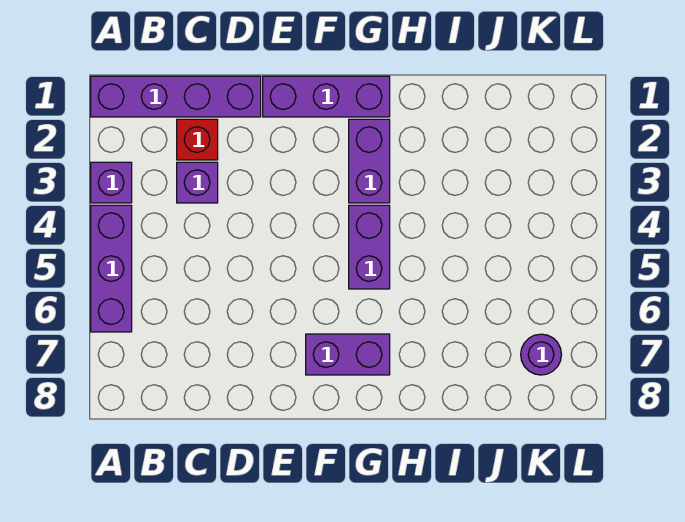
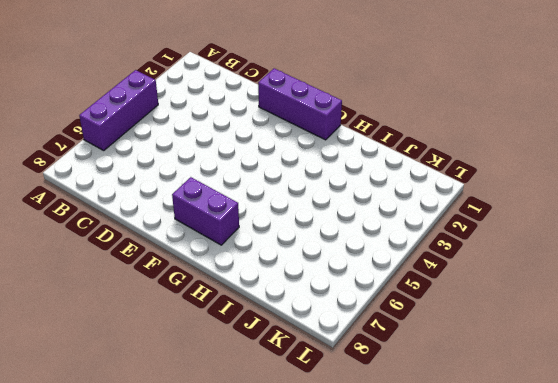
none -> purple 1x4 brick [91,76,261,117]
none -> purple 1x1 brick [91,162,132,203]

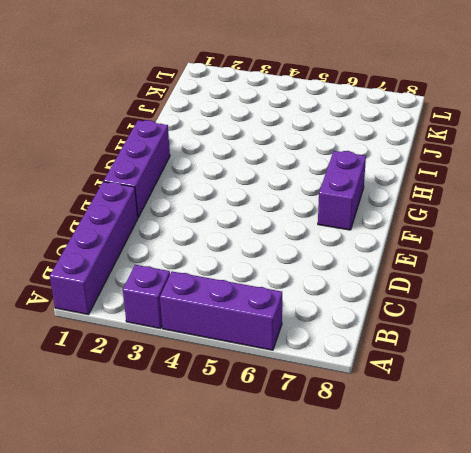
none -> red 1x1 brick [177,119,218,160]
none -> purple 1x1 brick [177,162,218,203]

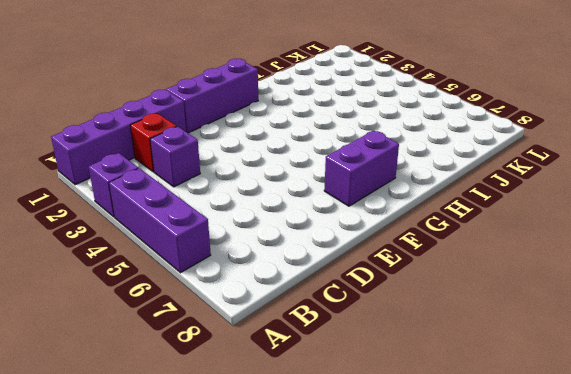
none -> purple 1x2 brick [349,119,390,203]
none -> purple 1x2 brick [349,205,390,289]

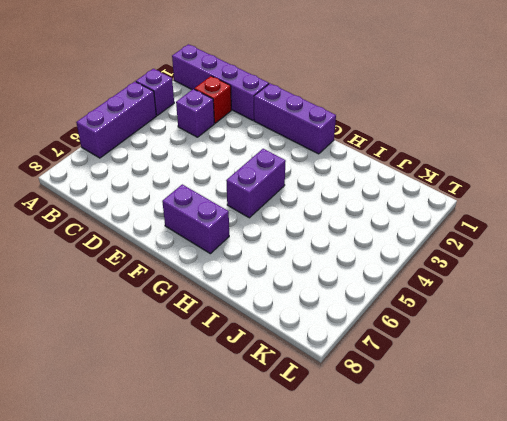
none -> purple 1x2 brick [349,119,390,203]
none -> purple 1x1 round brick [521,334,562,375]

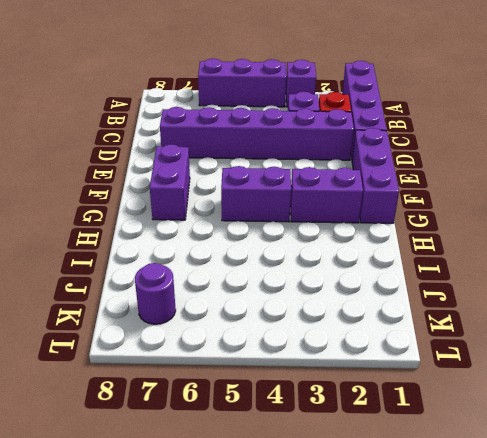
purple 1x6 brick [160,107,354,160] -> none

